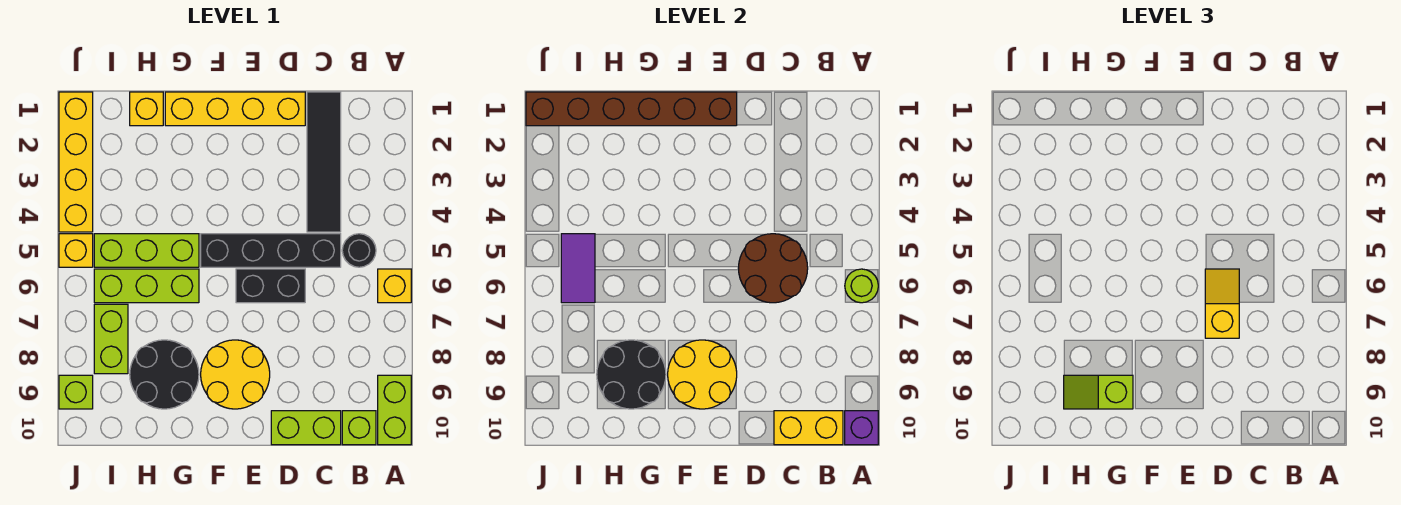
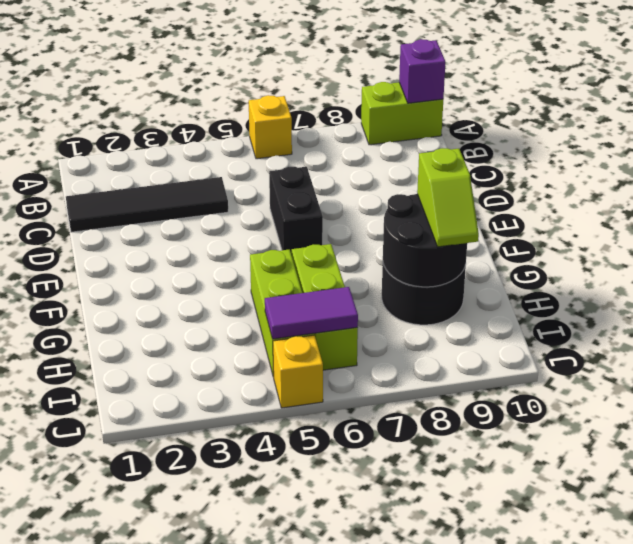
none -> black 1x1 round brick [342,234,376,267]
none -> lime 1x1 brick [342,411,376,445]
none -> black 1x4 brick [201,234,341,267]

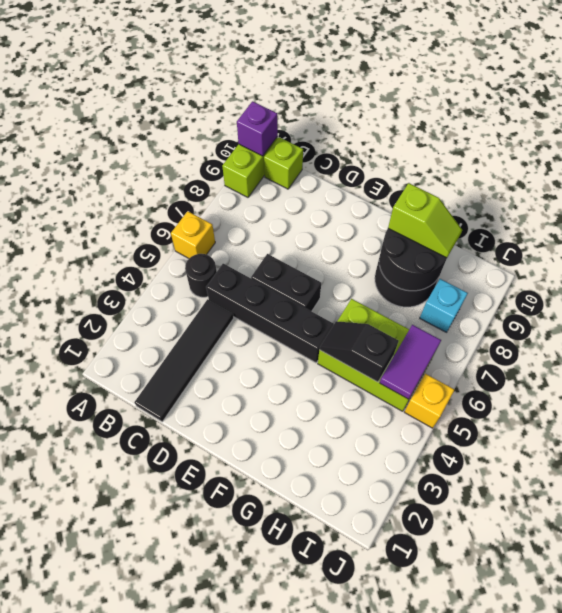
black 1x2 slope [319,321,398,382] -> none
cyan 1x1 brick [420,279,468,332] -> lime 1x2 brick [94,304,128,374]
none -> lime 1x2 brick [271,411,341,445]
none -> yellow 1x4 brick [165,92,305,126]
none -> yellow 2x2 round brick [201,340,270,409]

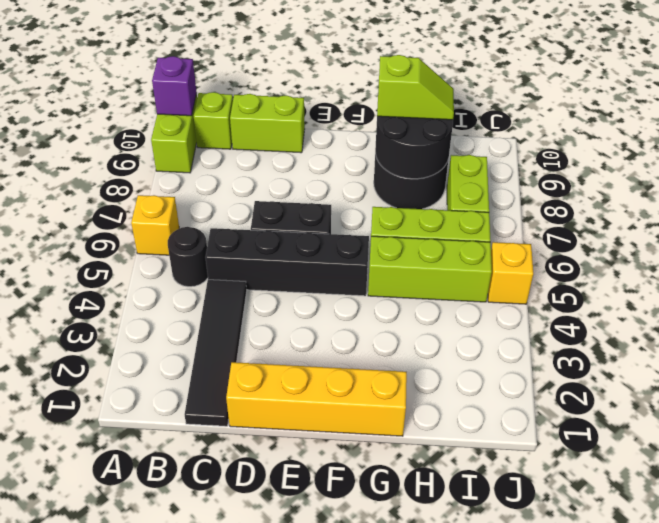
none -> yellow 2x2 round brick [201,340,270,409]
none -> yellow 1x1 brick [130,92,163,126]
none -> yellow 1x4 brick [59,92,93,232]

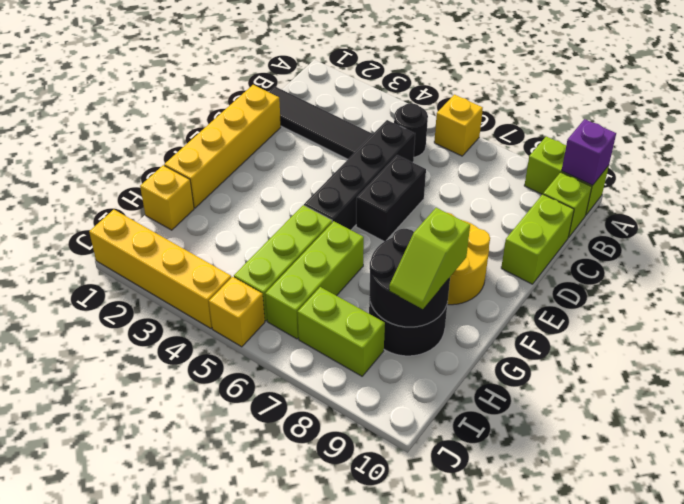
none -> lime 1x1 brick [59,375,93,409]
none -> lime 1x1 round brick [845,269,878,303]
none -> yellow 1x2 brick [774,411,843,445]

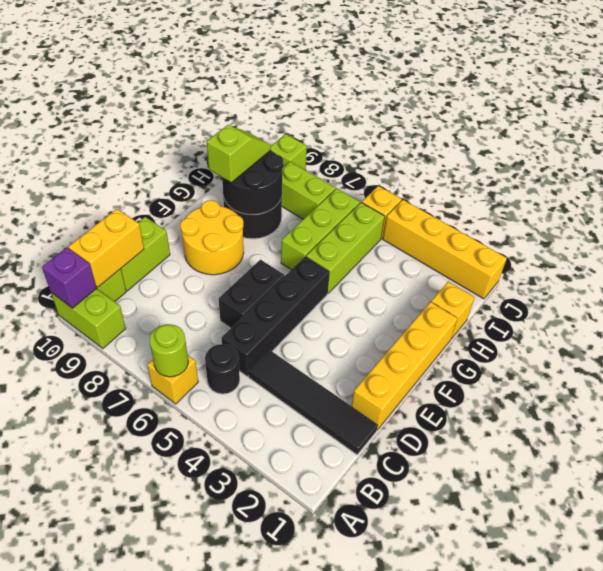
none -> brown 2x2 round brick [738,234,808,303]
none -> brown 1x6 brick [526,92,737,126]
none -> yellow 2x2 round brick [668,340,737,409]

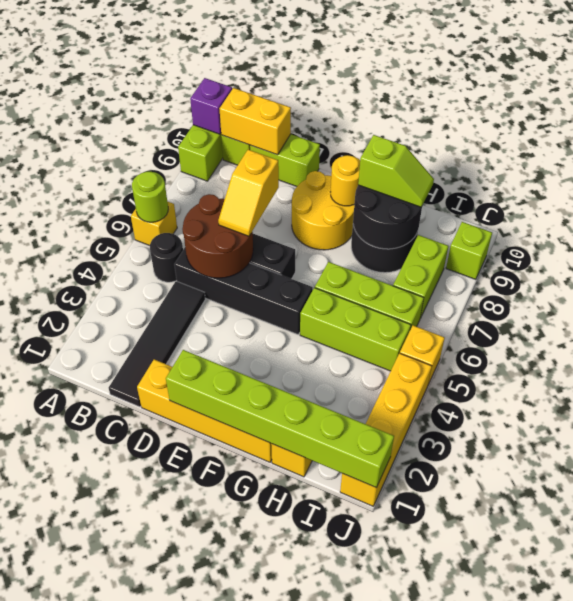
lime 1x6 brick [166,350,394,488] -> brown 1x6 brick [526,92,737,126]
yellow 1x1 round brick [331,155,360,206] -> yellow 2x2 round brick [668,340,737,409]
none -> purple 1x2 tile [561,234,595,303]

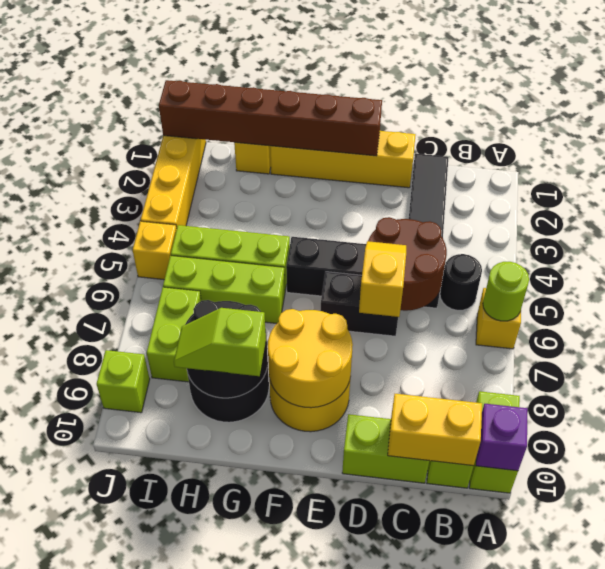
none -> purple 1x2 tile [561,234,595,303]

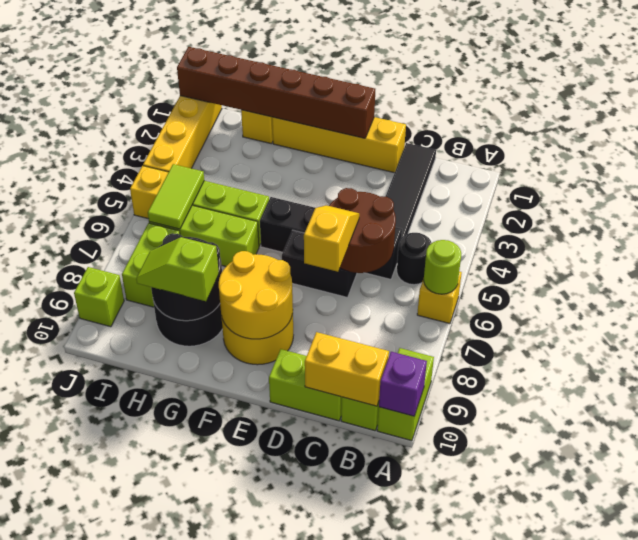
lime 1x2 tile [148,164,204,229] -> purple 1x2 tile [561,234,595,303]

